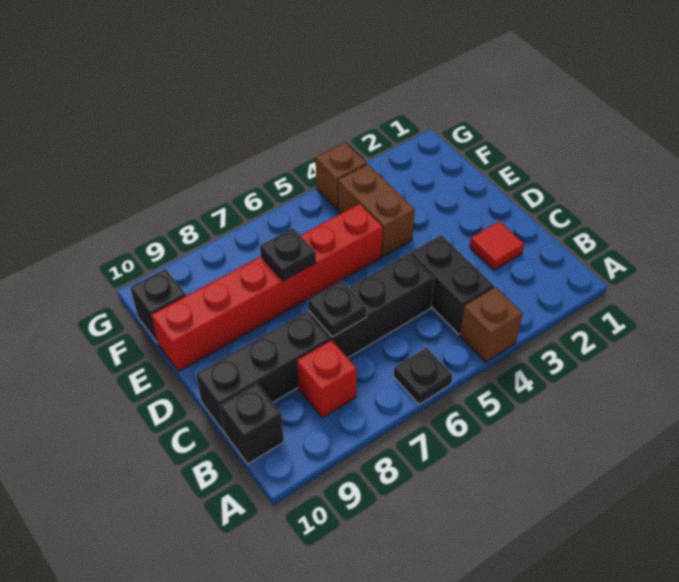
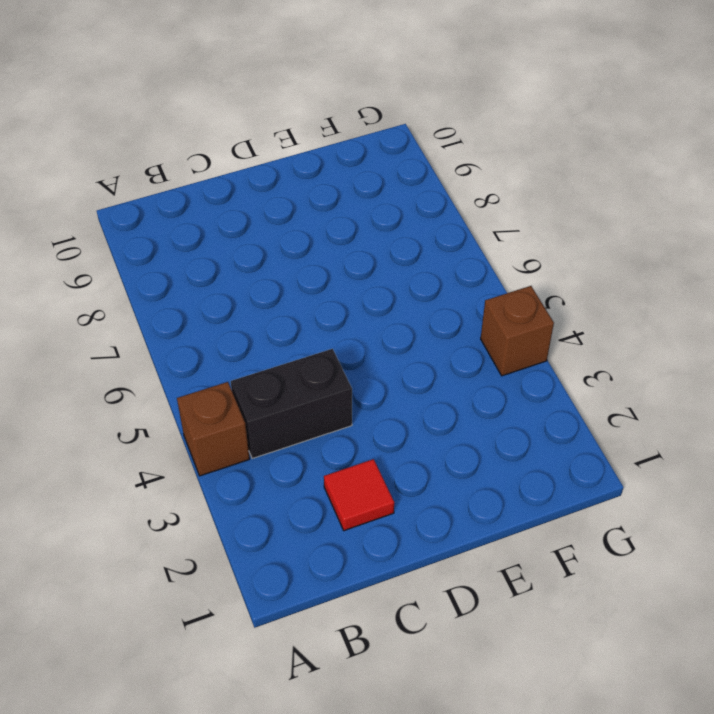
none -> black 1x1 plate [394,348,453,405]
none -> red 1x1 brick [297,340,357,418]
none -> black 1x1 brick [220,384,284,464]

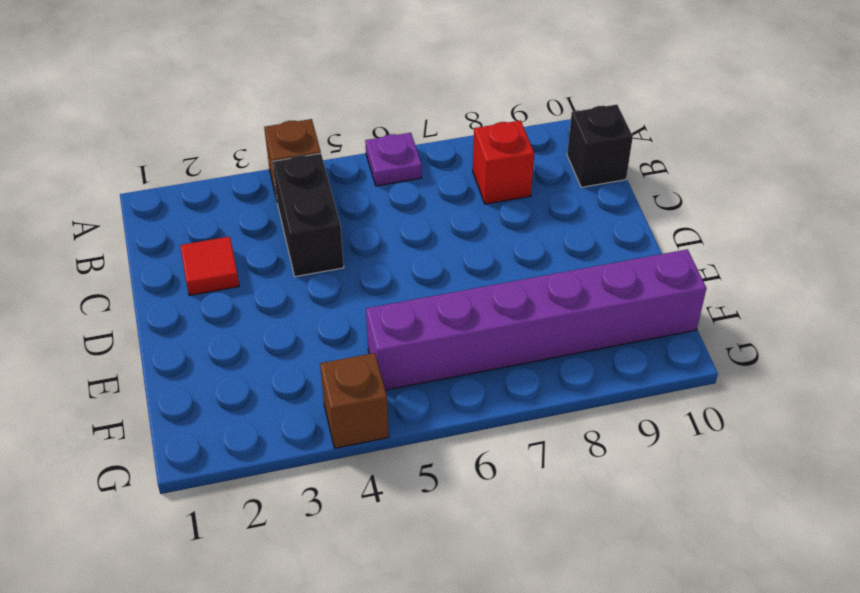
purple 1x1 plate [365,133,422,186] -> black 1x1 plate [394,348,453,405]
purple 1x6 brick [366,249,706,390] -> black 1x1 brick [130,269,186,343]
none -> black 1x6 brick [196,253,434,432]
none -> brown 1x2 brick [338,164,415,257]
none -> red 1x6 brick [151,204,383,371]

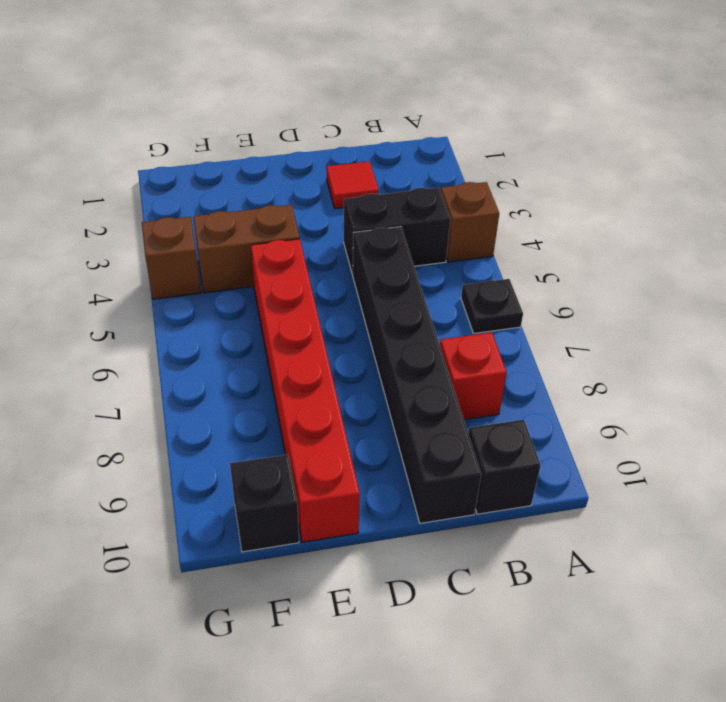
none -> black 1x1 plate [308,281,367,337]
none -> black 1x1 plate [260,228,316,281]

